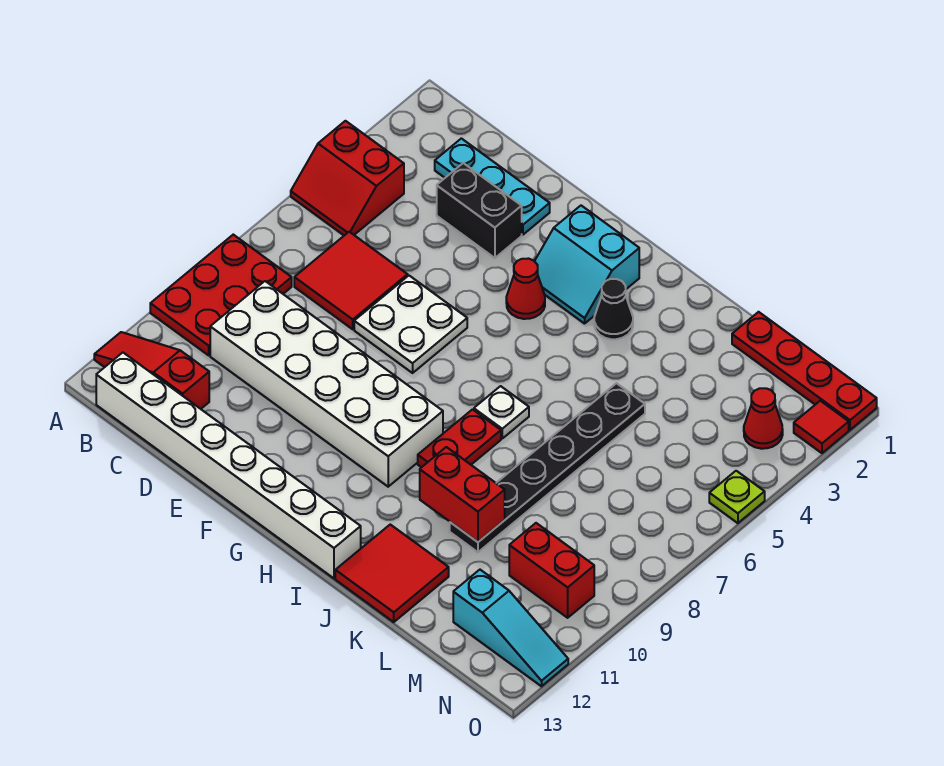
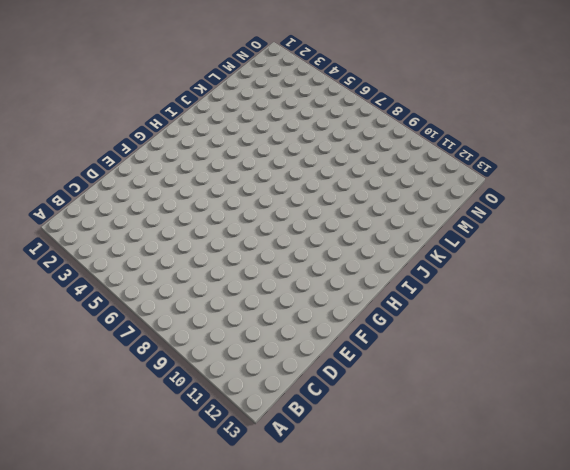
none -> red 2x2 slope [291,121,404,235]
none -> red 2x3 plate [150,235,292,355]
none -> red 1x3 slope [94,332,209,409]

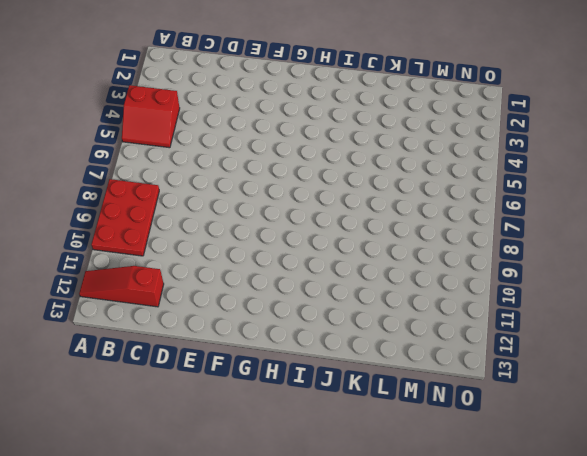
none -> white 1x8 brick [96,353,361,578]
none -> cyan 1x3 plate [435,138,550,235]
none -> red 2x2 tile [294,232,408,329]

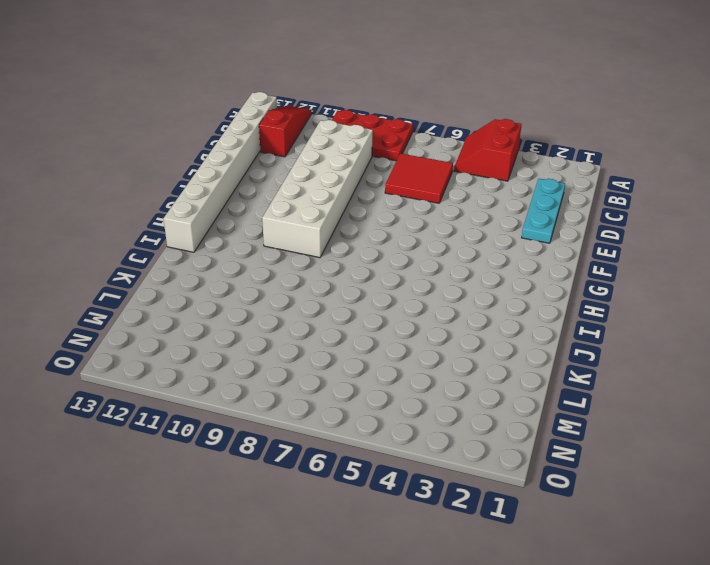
none -> black 1x2 brick [437,163,522,258]
none -> white 2x2 plate [354,276,467,373]
none -> cyan 2x2 slope [535,206,639,324]

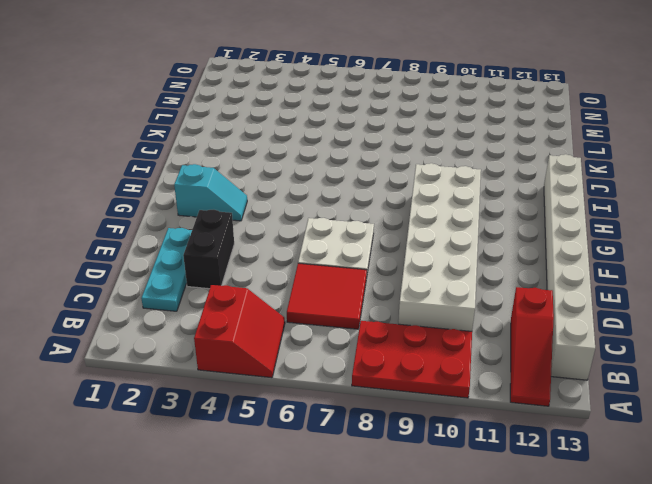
cyan 1x2 slope [174,164,247,221] -> cyan 2x2 slope [535,206,639,324]
none -> red 1x1 cone [506,258,545,319]
none -> black 1x1 cone [594,279,633,339]
none -> white 1x1 plate [474,386,529,438]

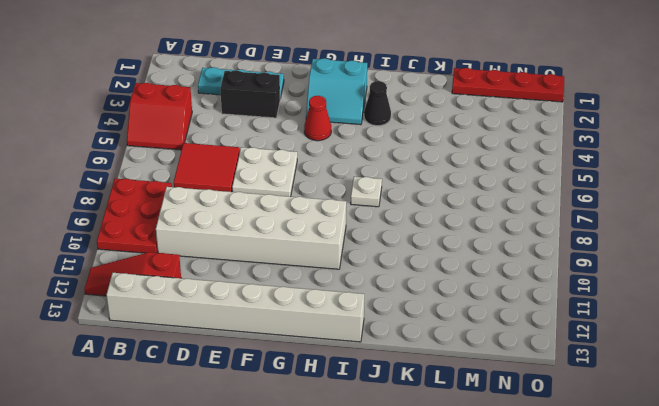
none -> red 1x2 plate [418,409,501,467]
none -> red 2x2 tile [335,525,449,622]
none -> black 1x6 plate [450,383,645,552]

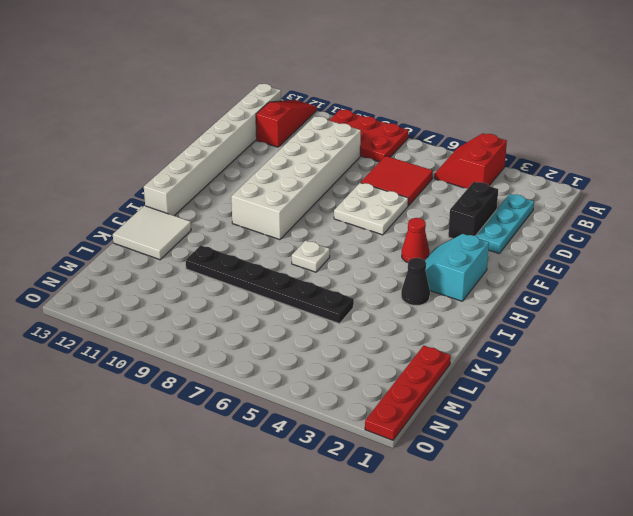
white 2x2 tile [113,206,191,260] -> red 2x2 tile [335,525,449,622]
none -> red 1x2 plate [418,409,501,467]
none -> red 1x2 brick [509,523,594,618]
none -> cyan 1x3 slope [453,570,568,686]

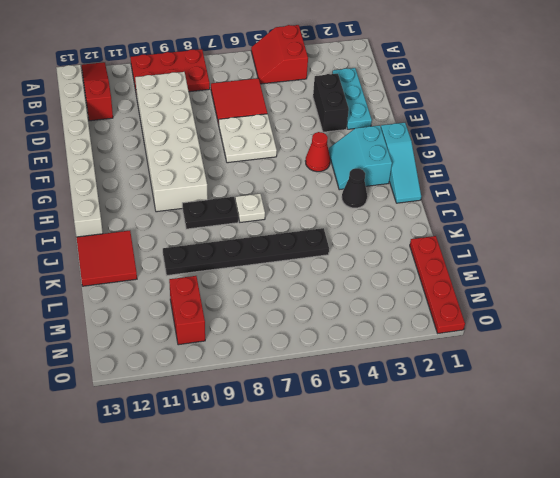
cyan 1x3 slope [381,123,421,203] -> cyan 1x3 slope moved to [453,570,568,686]
black 1x2 plate [182,197,238,229] -> red 1x2 plate [418,409,501,467]
none -> red 1x1 cone [744,388,783,449]
none -> red 1x1 tile [794,401,849,453]
none -> lime 1x1 plate [709,471,765,523]

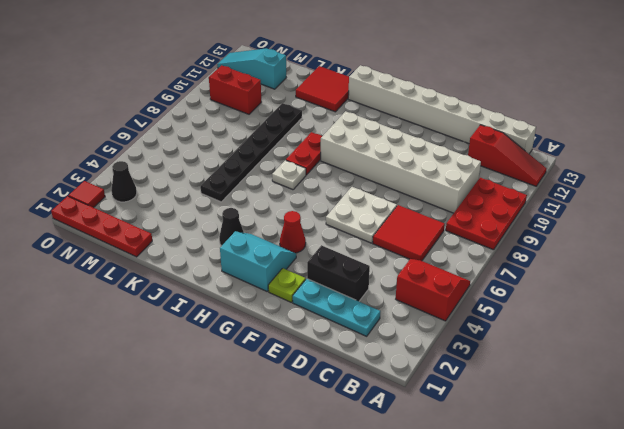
lime 1x1 plate [268,268,306,303] -> lime 1x1 plate moved to [709,471,765,523]
black 1x1 cone [111,161,137,202] -> red 1x1 cone [744,388,783,449]
none -> red 1x2 brick [420,447,505,542]

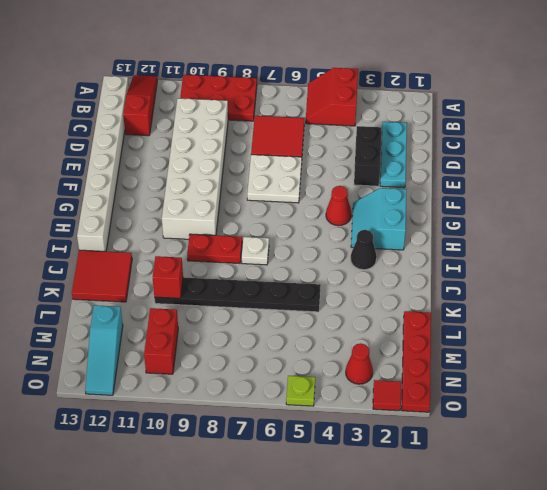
red 1x1 brick [153,256,183,298] -> red 1x2 brick [420,447,505,542]

